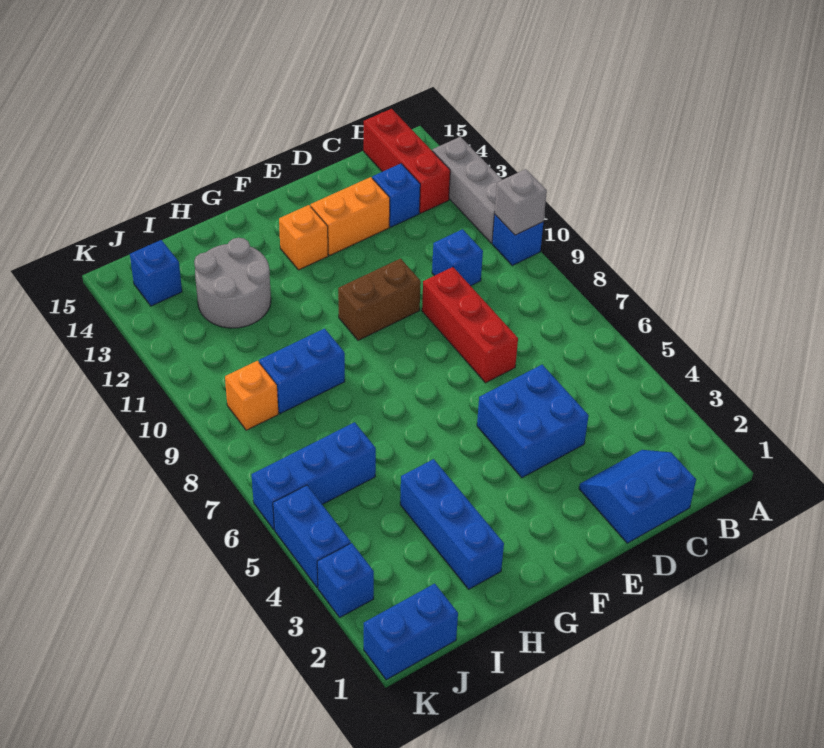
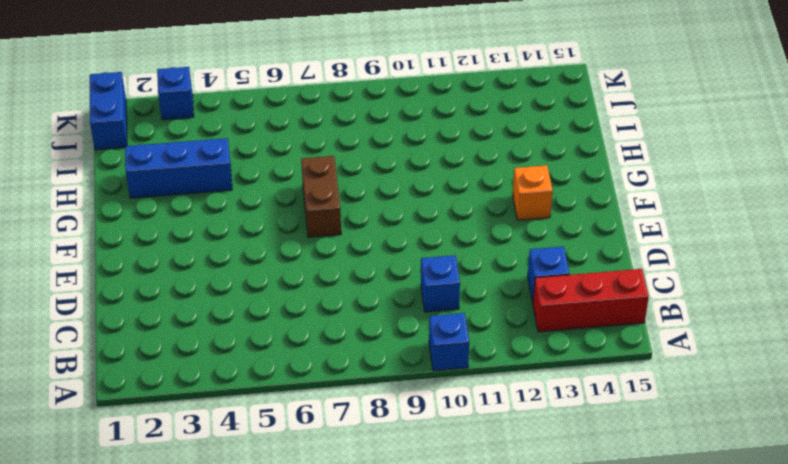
brown 1x2 brick [301,156,341,237] -> brown 1x2 brick moved to [338,259,421,340]
none -> grey 1x3 brick [432,137,502,243]
none -> blue 2x2 slope [579,450,696,543]
none -> blue 2x2 brick [477,365,589,478]

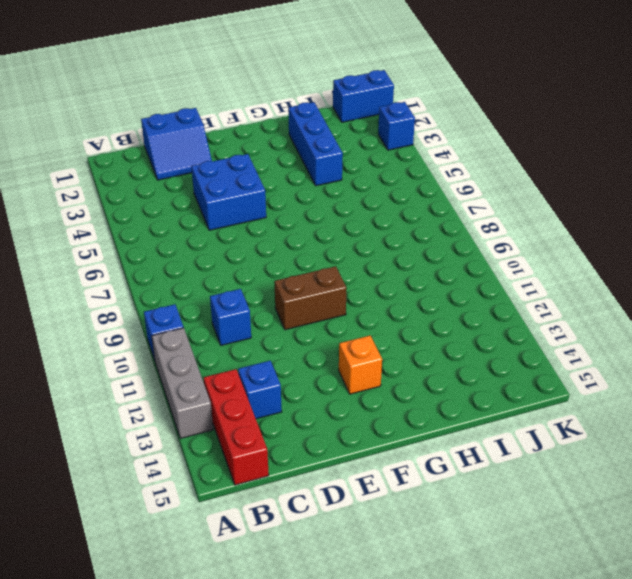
none -> red 1x3 brick [422,267,518,383]
none -> orange 1x2 brick [310,177,390,255]
none -> blue 1x2 brick [259,329,345,414]

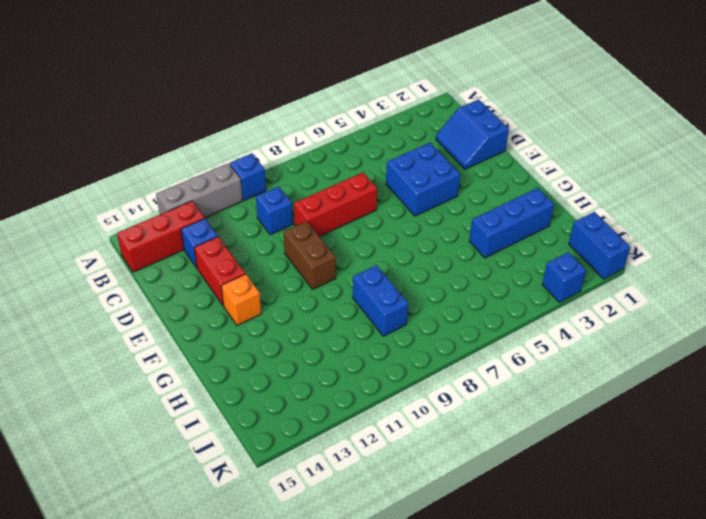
red 1x2 brick [194,237,245,306] -> orange 1x2 brick [310,177,390,255]
none -> grey 2x2 round brick [194,238,271,328]
none -> blue 1x3 brick [252,422,376,529]
none -> orange 1x1 brick [225,361,278,430]

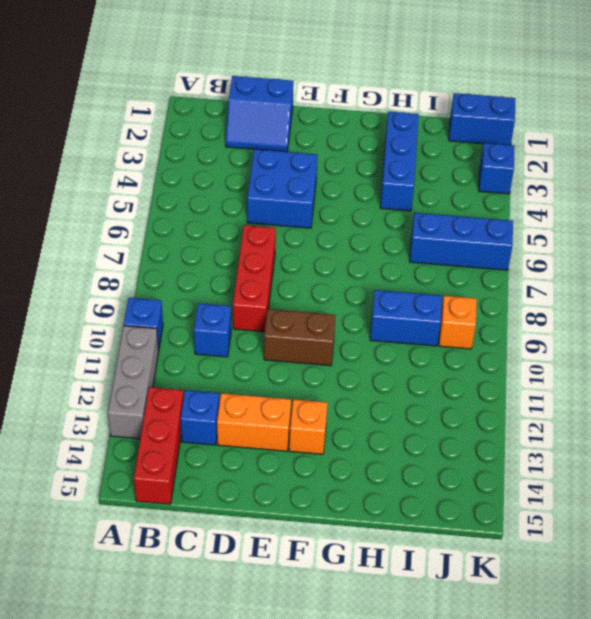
none -> grey 2x2 round brick [194,238,271,328]
none -> blue 1x1 brick [130,240,182,306]
none -> blue 1x2 brick [273,485,351,588]

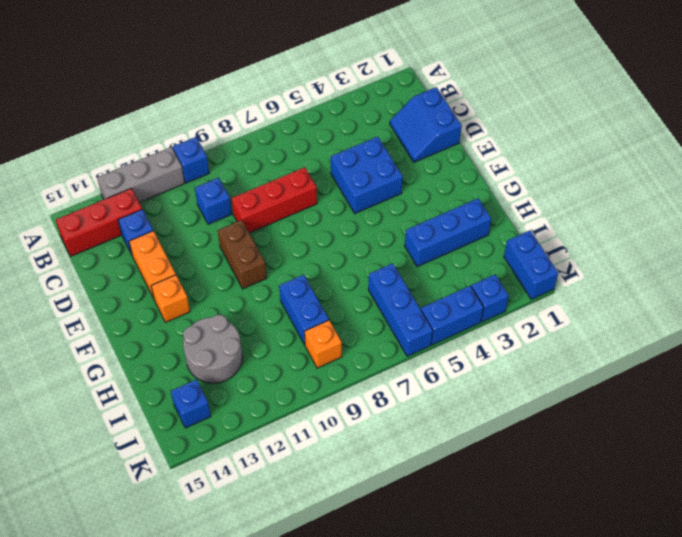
none -> grey 1x1 brick [495,169,547,235]

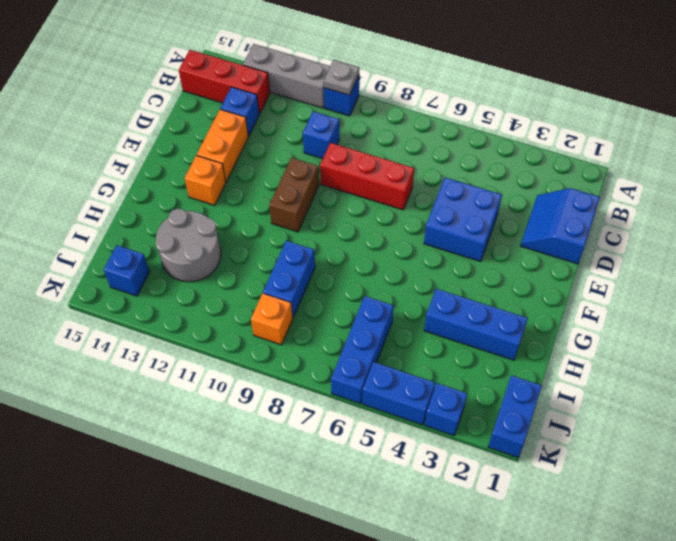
grey 1x1 plate [324,60,359,95] -> grey 1x1 brick [495,169,547,235]

